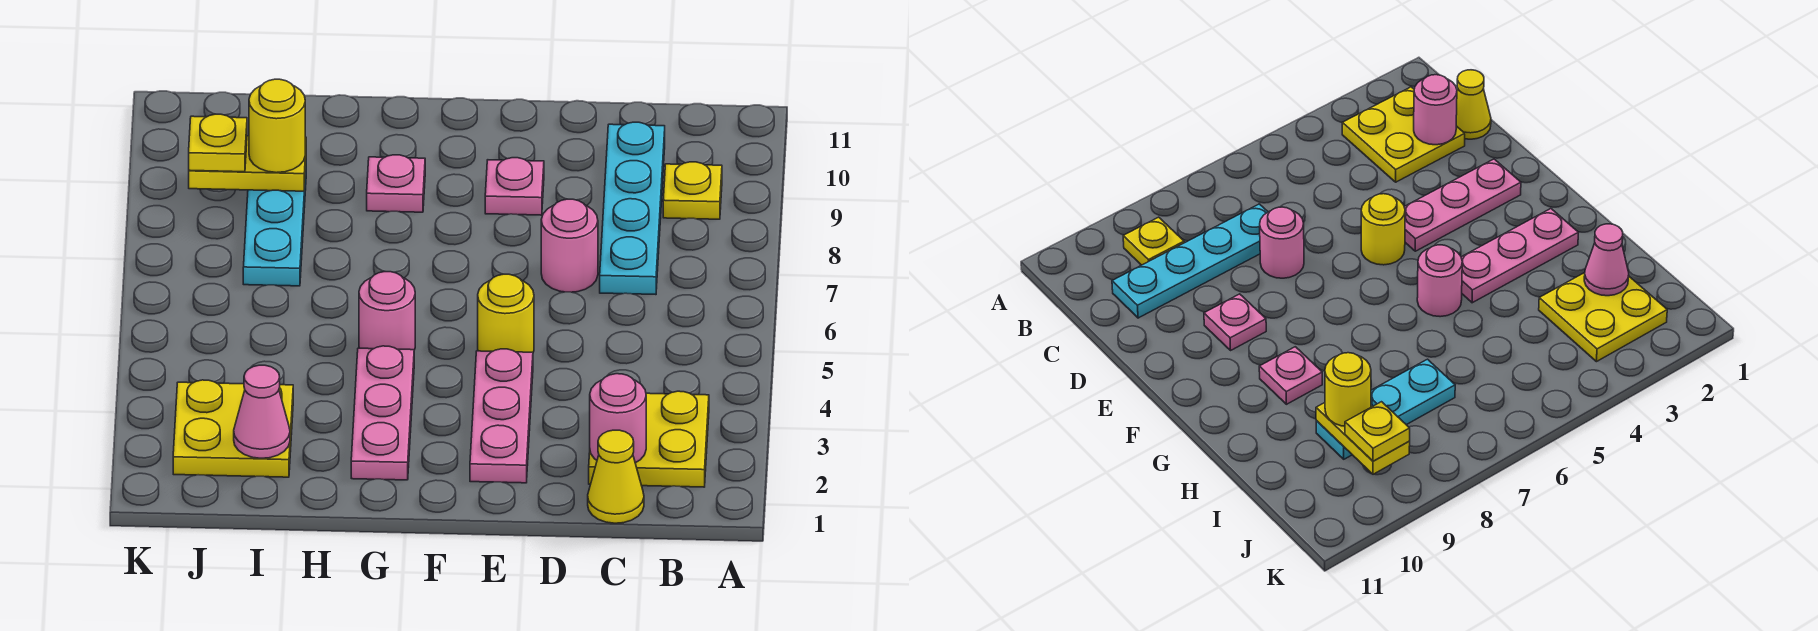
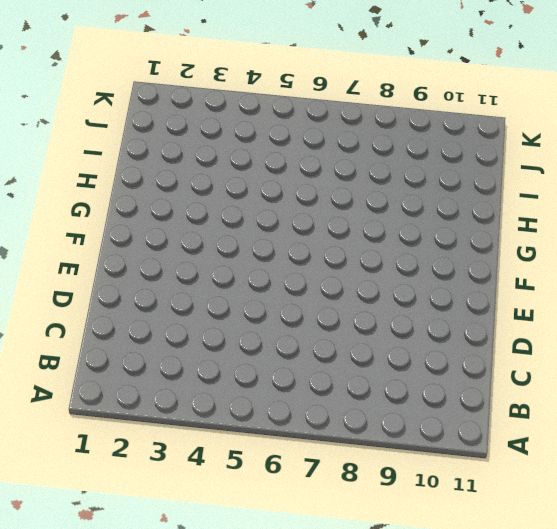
none -> yellow 2x2 plate [589,391,709,487]
none -> yellow 1x1 plate [663,162,722,219]
none -> yellow 1x1 cone [588,430,644,523]

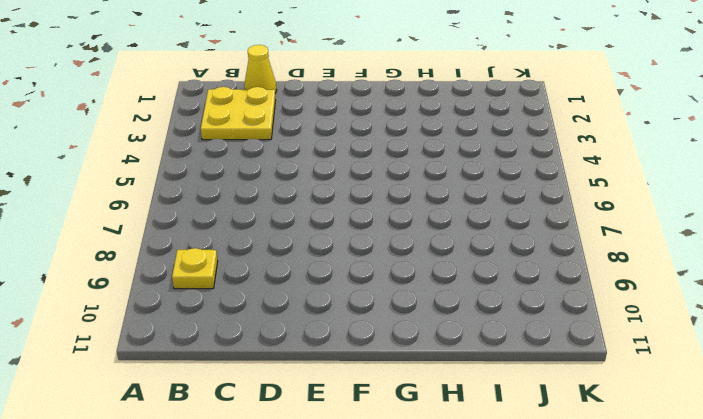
none -> cyan 1x4 plate [600,122,665,295]
none -> pink 1x1 round brick [541,199,598,292]
none -> pink 1x3 plate [470,349,533,483]

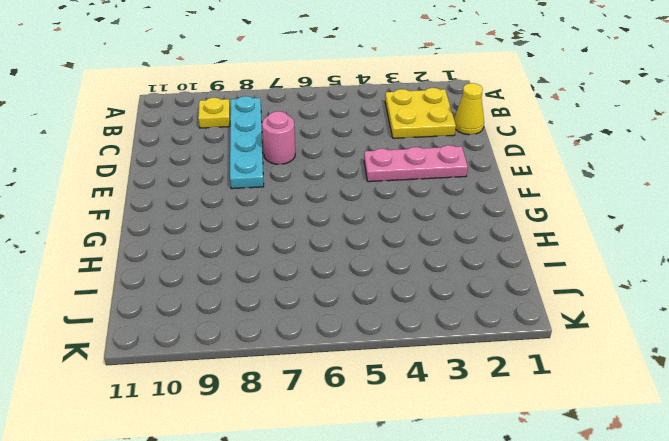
cyan 1x4 plate [230,96,264,189] -> cyan 1x4 plate turned to [600,122,665,295]
none -> yellow 1x1 round brick [478,274,534,352]
none -> pink 1x1 plate [485,158,544,215]
none -> pink 1x3 plate [351,346,414,480]

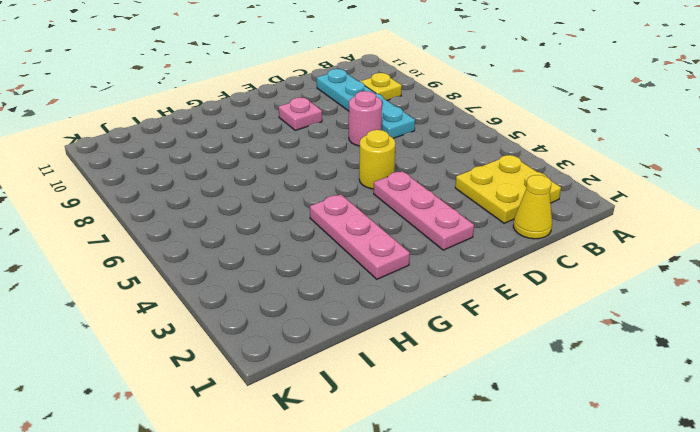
none -> pink 1x1 round brick [359,272,415,350]
none -> pink 1x1 plate [367,155,425,212]
none -> yellow 2x2 plate [173,380,293,477]

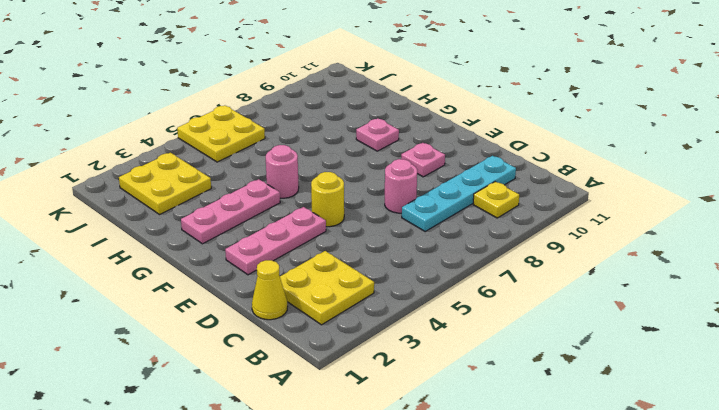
yellow 2x2 plate [177,106,265,162] -> none
none -> cyan 1x3 plate [243,172,306,286]
none -> pink 1x1 round brick [590,374,646,463]
none -> pink 1x1 cone [234,365,290,458]

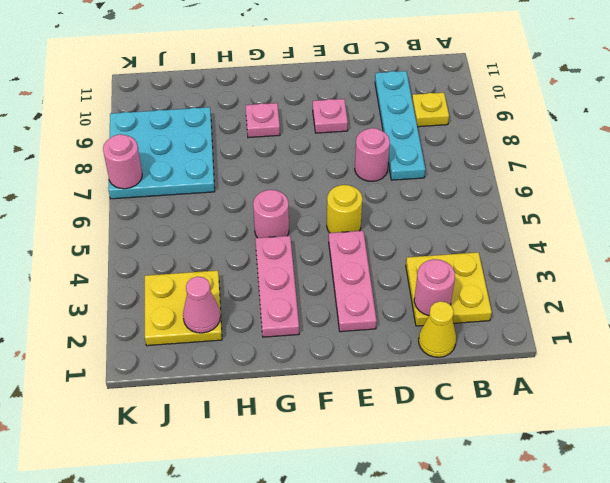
cyan 3x3 plate [108,107,215,199] -> cyan 1x3 plate [243,172,306,286]
pink 1x1 round brick [103,134,142,189] -> none
none -> yellow 1x2 plate [189,136,306,191]
none -> yellow 1x1 round brick [249,79,305,173]
none -> yellow 1x1 plate [189,114,247,172]

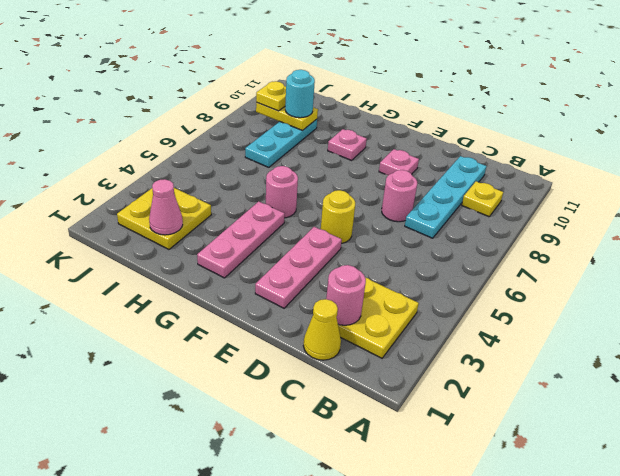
cyan 1x1 round brick [285,70,315,118] -> yellow 1x1 round brick [249,79,305,173]

